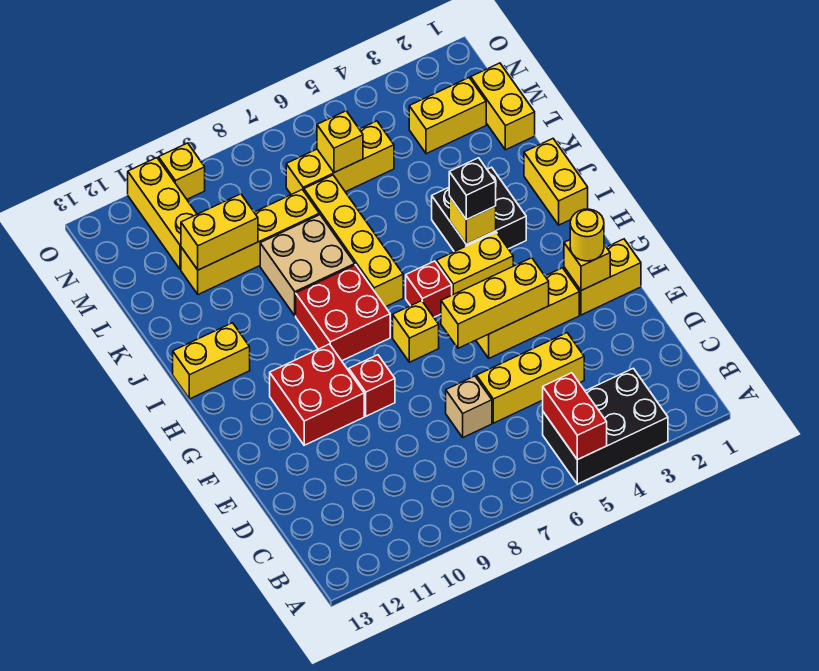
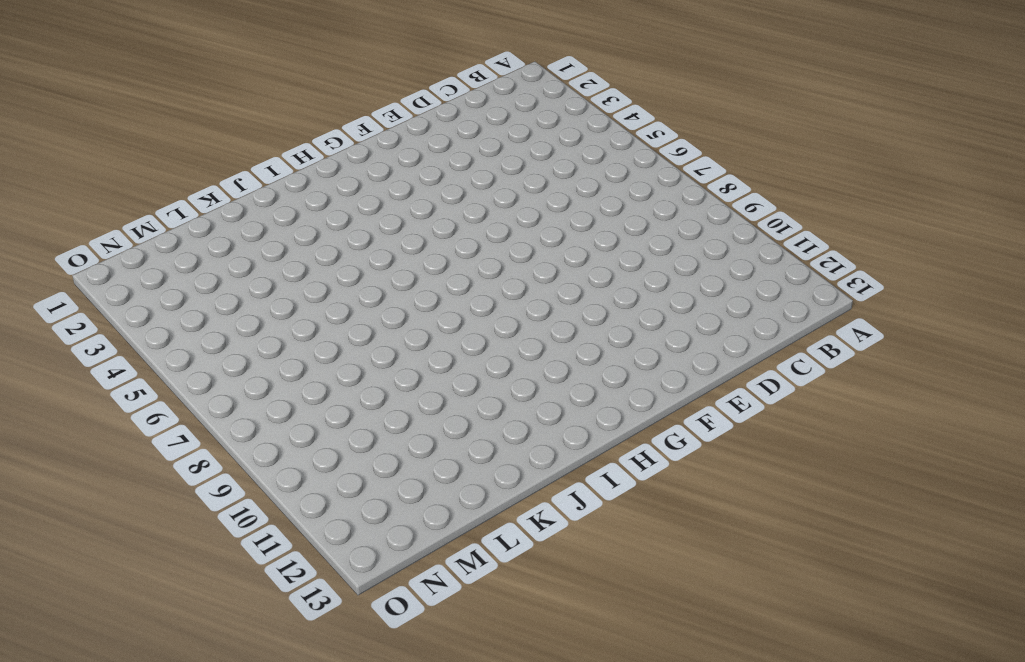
none -> black 2x3 brick [543,368,668,484]
none -> yellow 1x3 brick [477,333,584,423]
none -> tan 1x1 brick [446,376,492,437]
none -> yellow 1x2 brick [564,239,641,315]

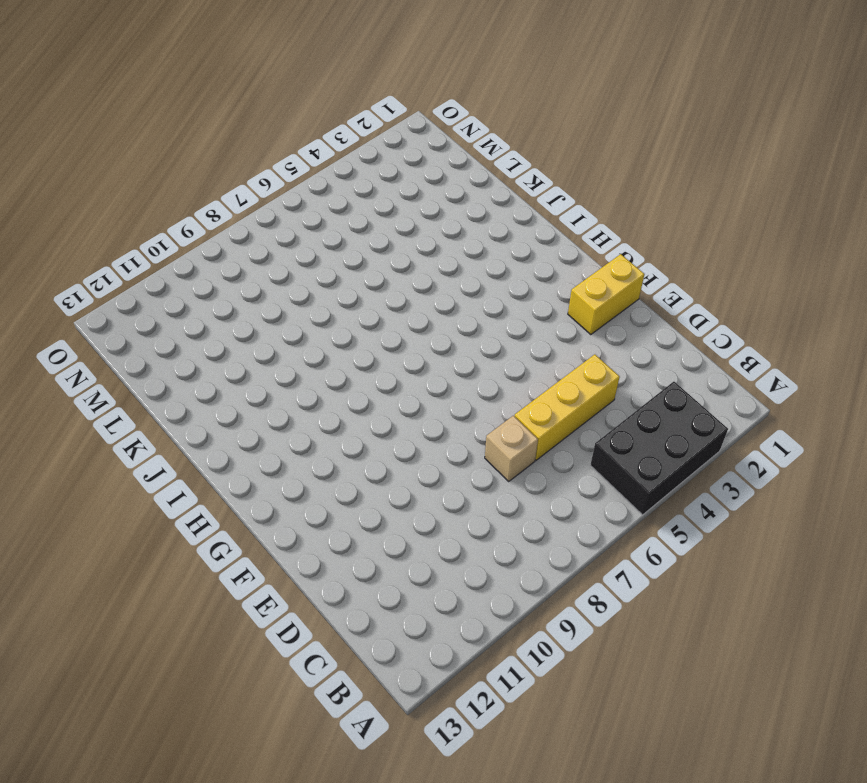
none -> yellow 1x3 brick [476,268,579,358]
none -> red 1x1 brick [349,355,395,416]
none -> red 2x2 brick [270,344,364,445]
none -> yellow 1x1 brick [393,301,439,362]

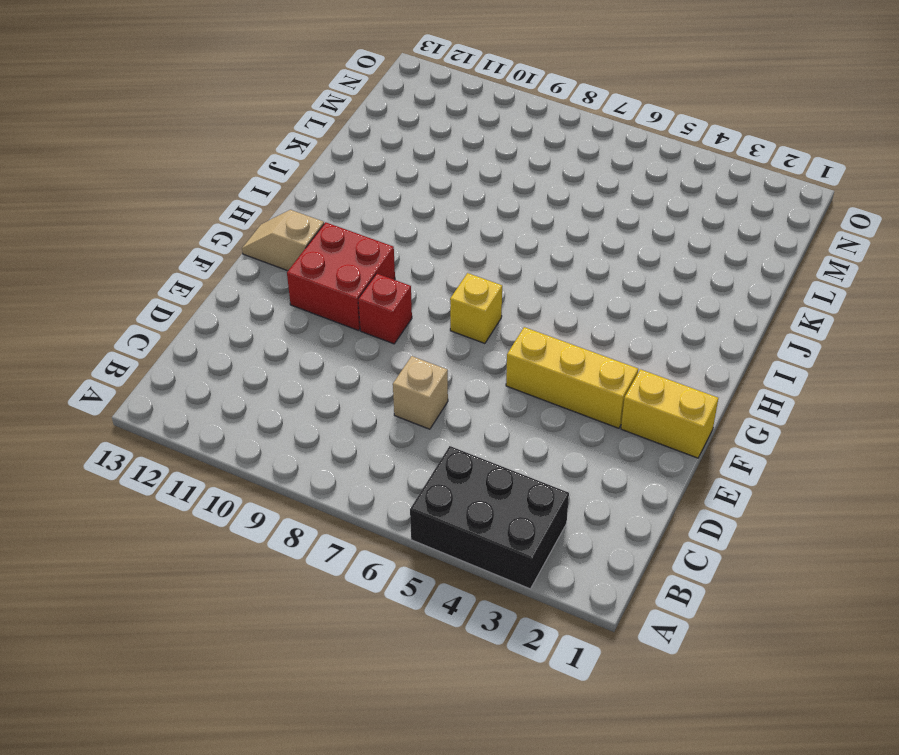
tan 1x2 slope [242,210,324,271] -> none
none -> yellow 1x3 brick [477,333,584,423]
none -> yellow 1x2 brick [436,232,513,295]
none -> red 1x1 brick [406,261,452,317]
none -> red 2x2 brick [296,265,390,361]

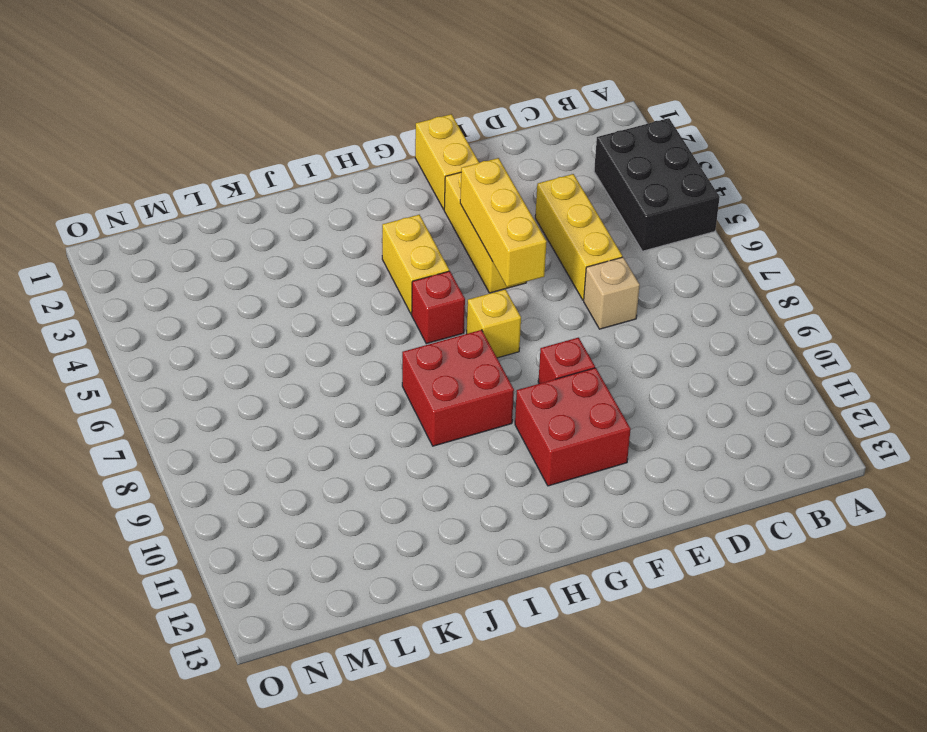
none -> yellow 1x2 brick [524,139,588,225]
none -> black 2x2 brick [432,167,526,252]
none -> yellow 1x4 brick [304,175,403,307]
none -> yellow 1x2 brick [173,323,250,399]

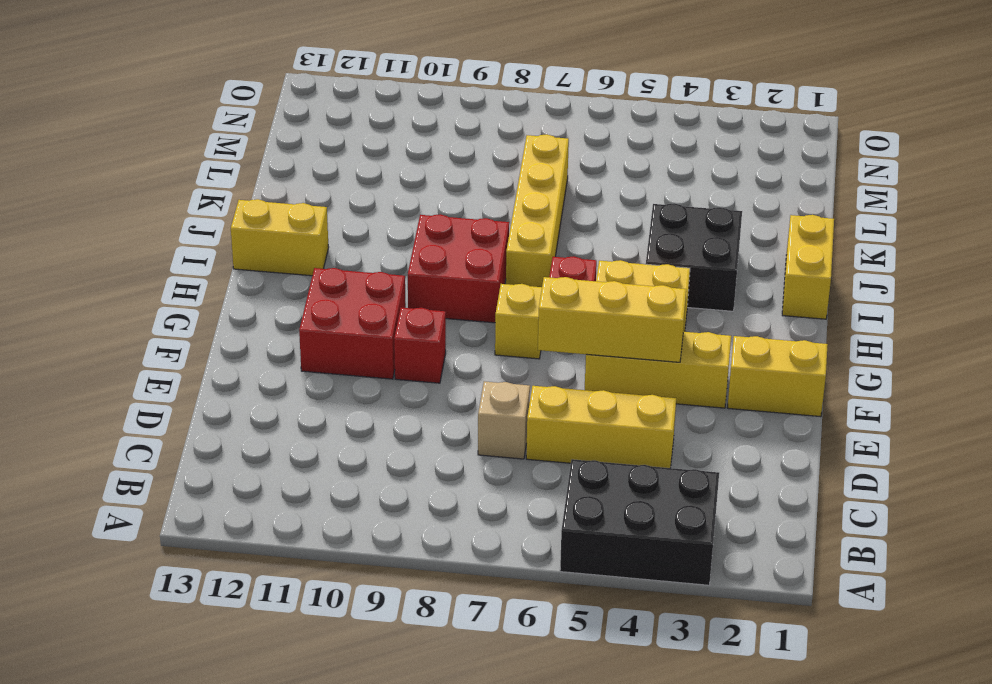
none -> tan 2x2 brick [260,215,355,316]
none -> yellow 1x2 brick [471,63,535,150]
none -> yellow 1x4 brick [181,190,319,295]
none -> yellow 1x2 brick [409,78,486,154]

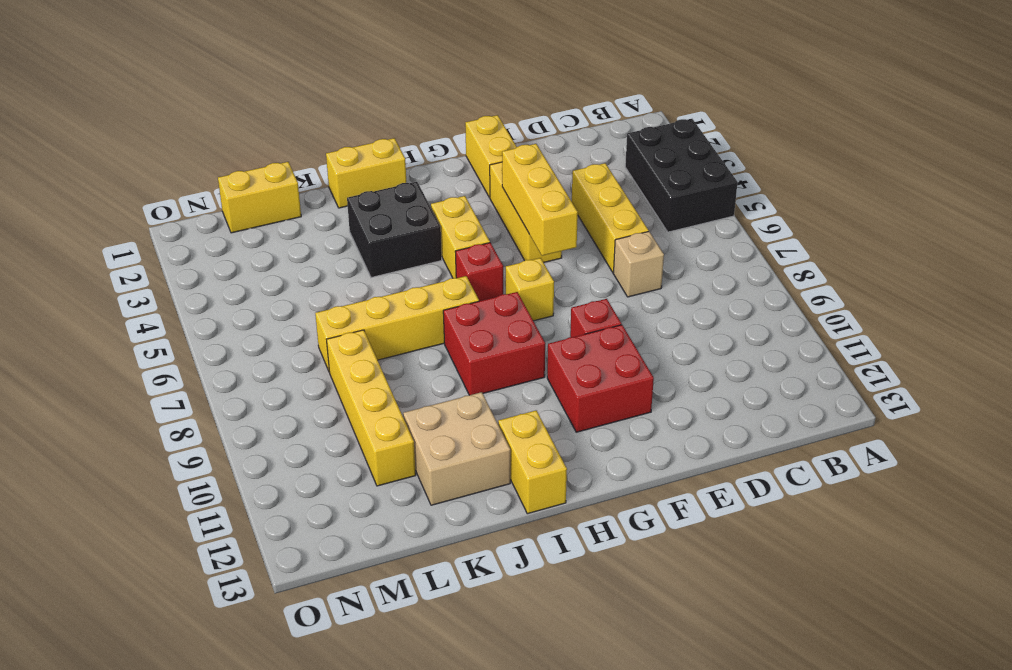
tan 2x2 brick [403,392,510,505] -> tan 2x2 brick moved to [260,215,355,316]
none -> yellow 1x2 brick [409,78,486,154]
none -> yellow 1x3 brick [286,121,394,195]
none -> yellow 1x3 brick [128,158,197,270]
none -> yellow 1x1 brick [159,143,205,199]

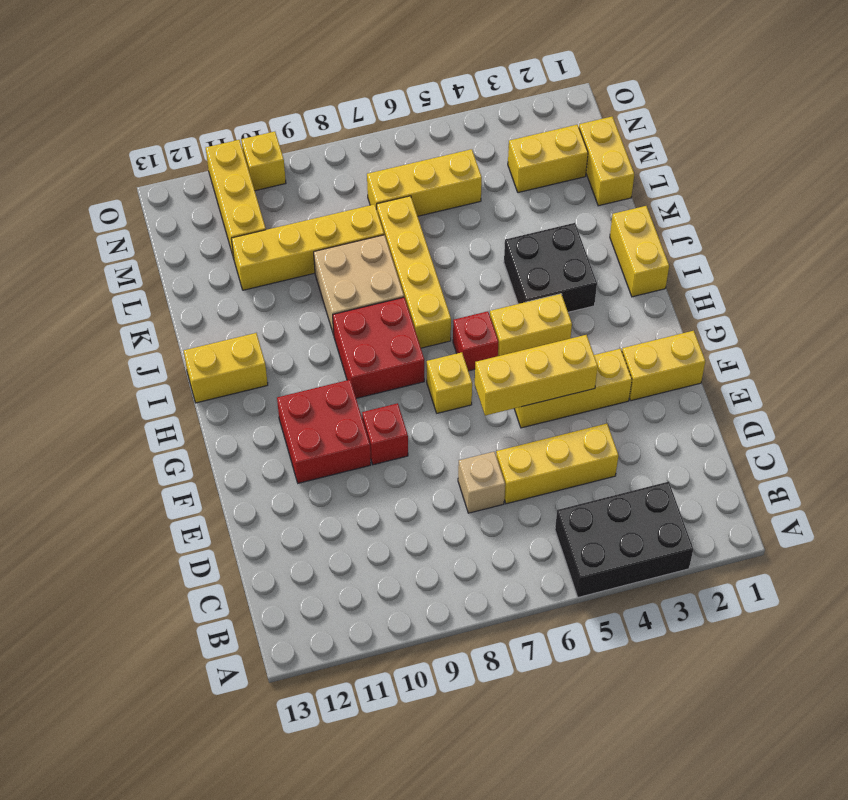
none -> red 1x2 brick [543,373,607,460]
none -> yellow 1x1 brick [564,240,610,291]
none -> yellow 1x1 brick [449,196,496,244]
none -> yellow 1x2 brick [181,194,258,270]

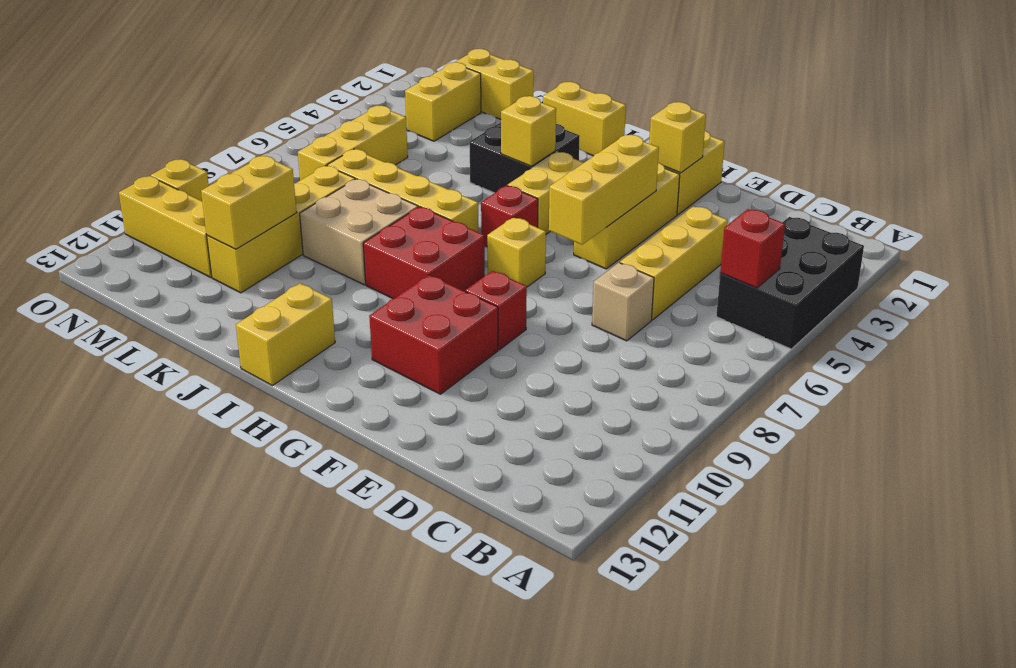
red 1x1 brick [720,209,785,288] -> red 1x2 brick [543,373,607,460]
none -> yellow 1x1 brick [317,111,363,173]
none -> yellow 1x1 round brick [570,209,604,261]
none -> black 1x1 brick [449,158,496,220]

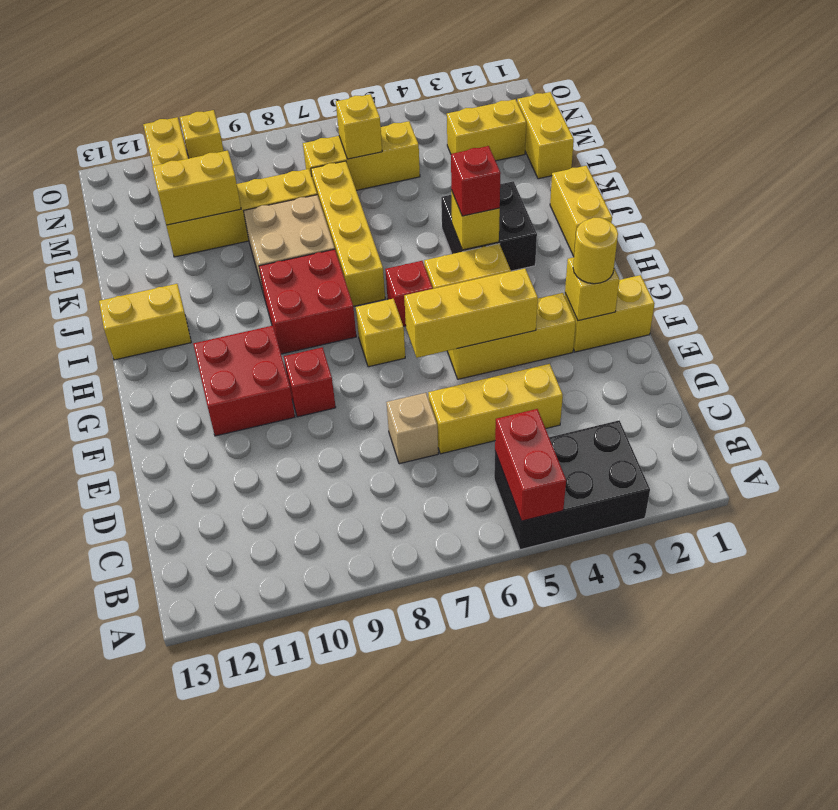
red 1x1 brick [451,146,501,216] -> black 1x1 brick [449,158,496,220]

